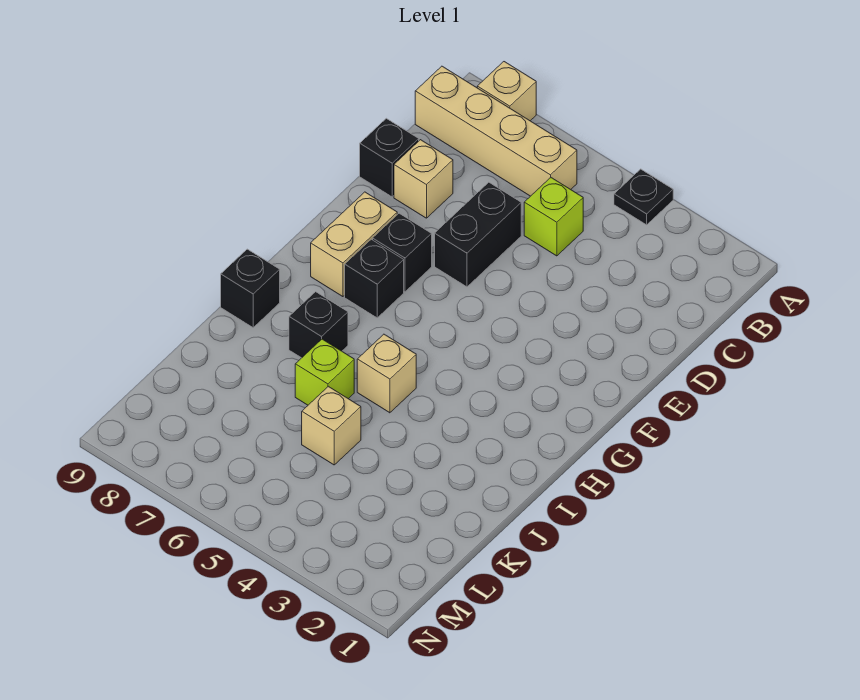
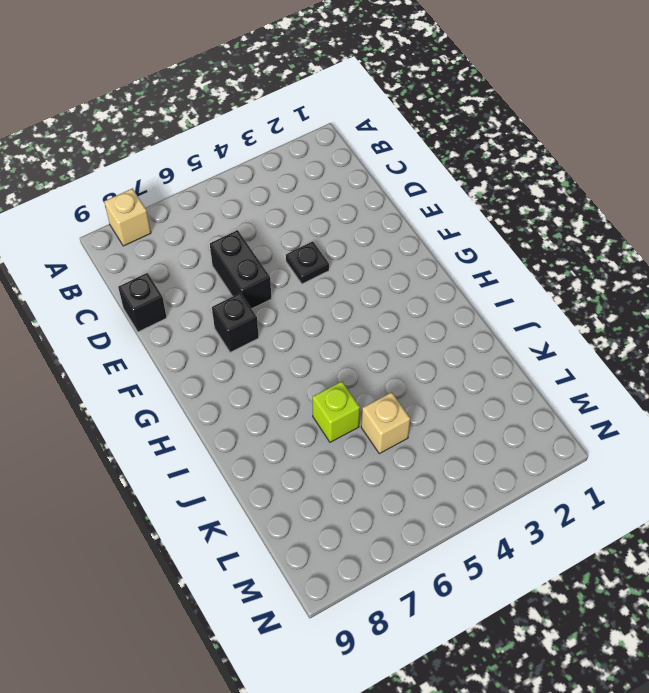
black 1x1 plate [286,241,329,284] -> black 1x1 plate moved to [614,169,673,225]
none -> tan 1x4 brick [415,66,577,196]
none -> lime 1x1 brick [524,178,583,256]
none -> tan 1x1 brick [394,140,453,218]

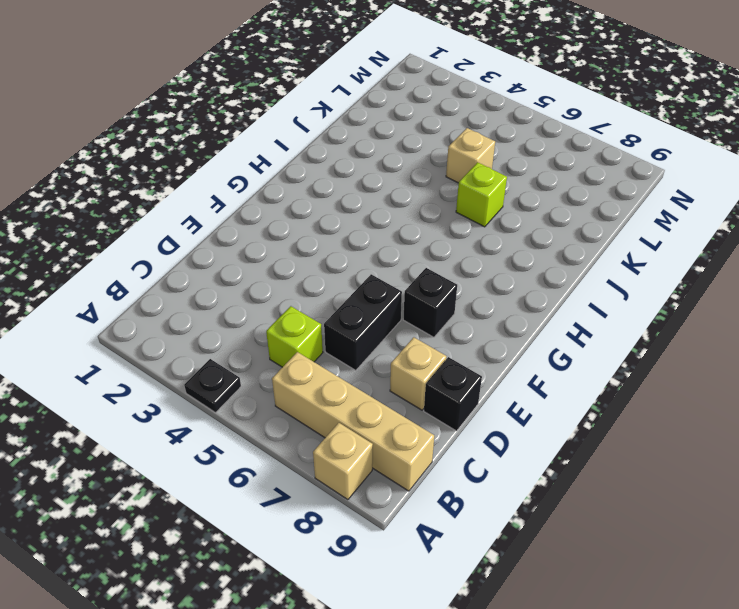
none -> tan 1x2 brick [311,192,397,297]
none -> black 1x1 brick [345,239,404,318]
none -> tan 1x1 brick [357,334,416,413]

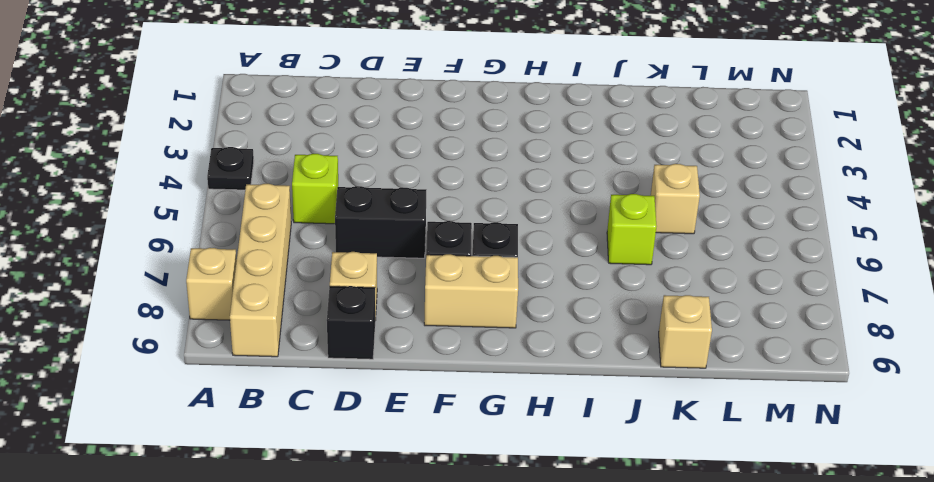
tan 1x1 brick [659,295,712,368] -> tan 1x1 brick moved to [357,334,416,413]
none -> black 1x1 brick [289,292,348,358]
none -> black 1x1 brick [221,249,280,327]

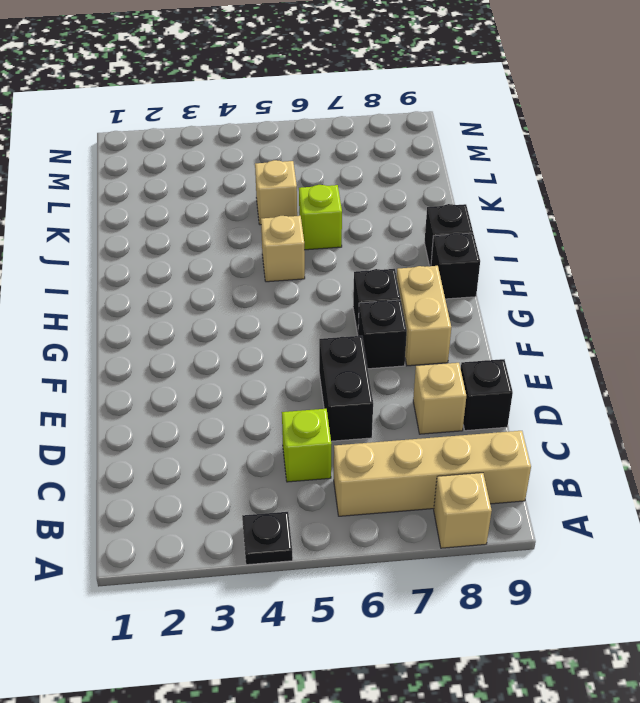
black 1x1 brick [431,233,480,299] -> black 1x1 brick moved to [289,292,348,358]

